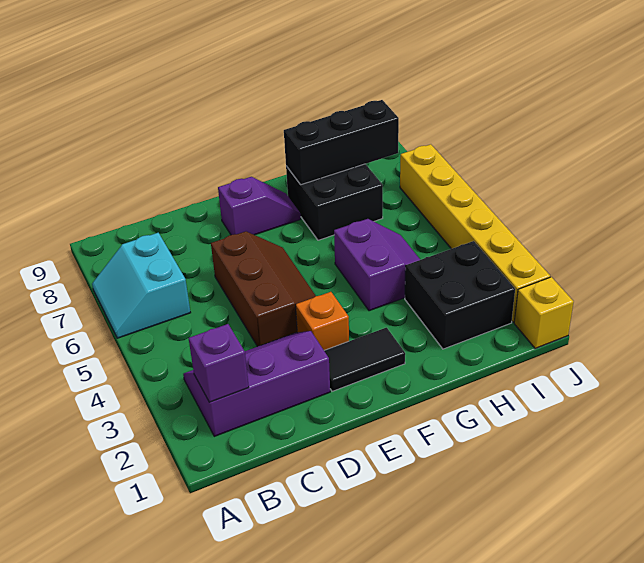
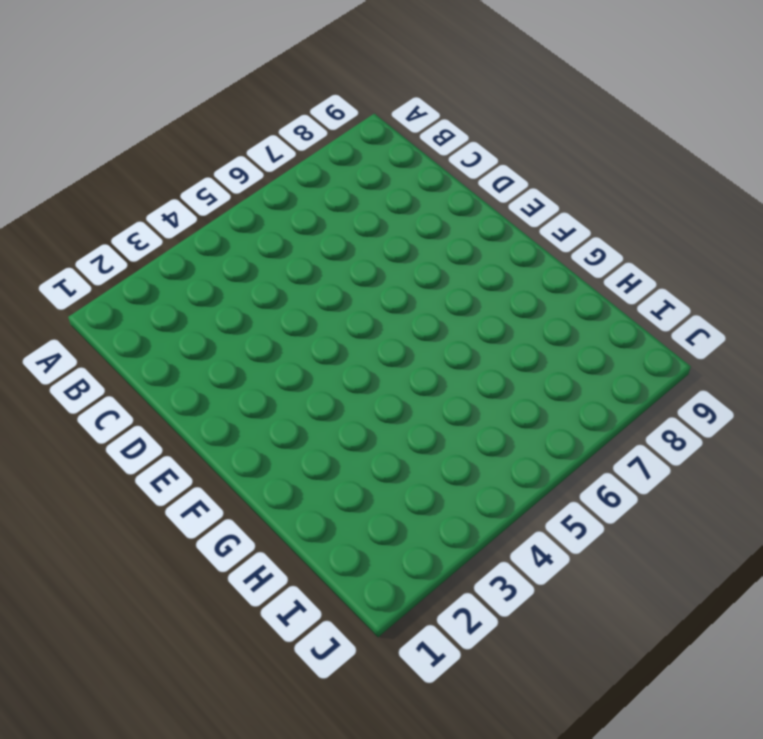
none -> cyan 2x2 slope [92,233,191,338]
none -> purple 2x3 slope [183,331,330,436]
none -> brown 2x3 slope [211,231,316,347]

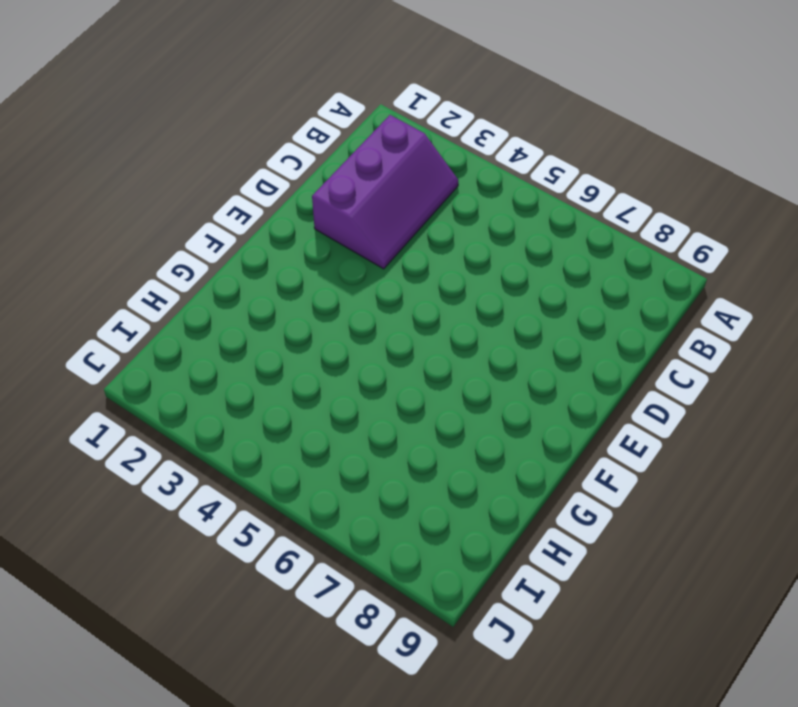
none -> cyan 2x2 slope [92,233,191,338]
none -> brown 2x3 slope [211,231,316,347]
none -> black 1x2 tile [324,328,405,391]

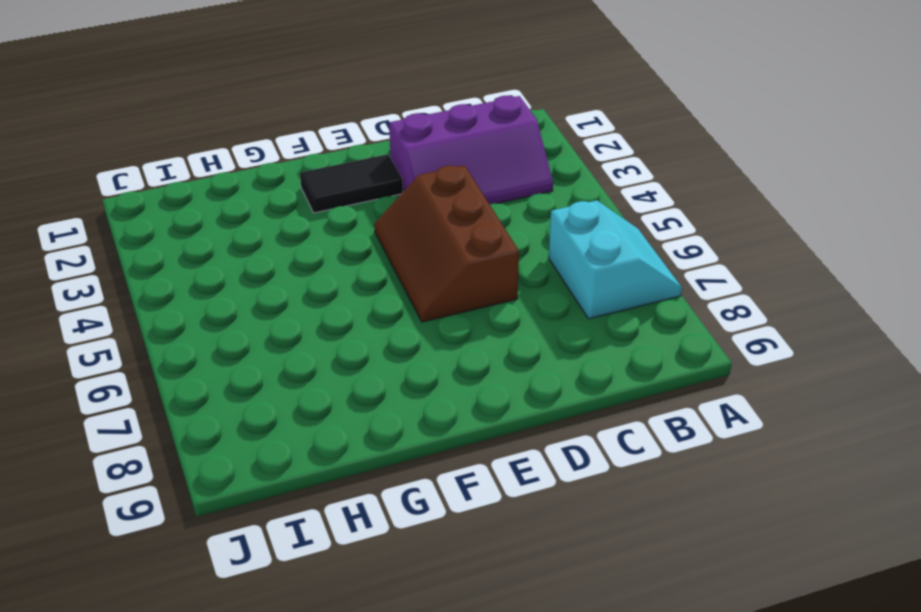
none -> orange 1x1 brick [296,292,349,350]
none -> purple 1x2 slope [218,177,301,235]
none -> purple 2x2 slope [334,219,420,311]

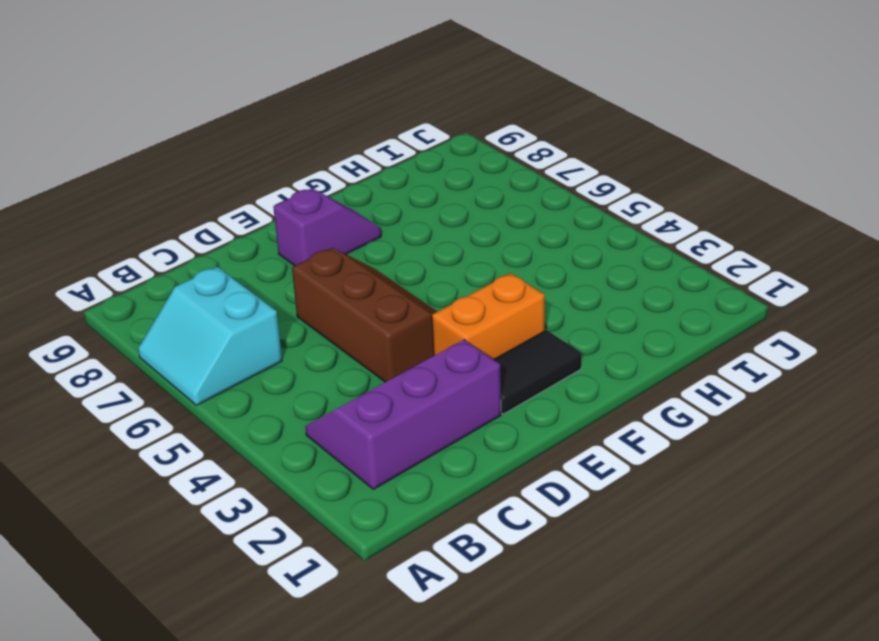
orange 1x2 brick [432,273,545,359] -> orange 1x1 brick [296,292,349,350]
none -> purple 2x2 slope [334,219,420,311]
none -> black 2x2 brick [286,164,383,240]
none -> black 2x2 brick [405,241,515,349]

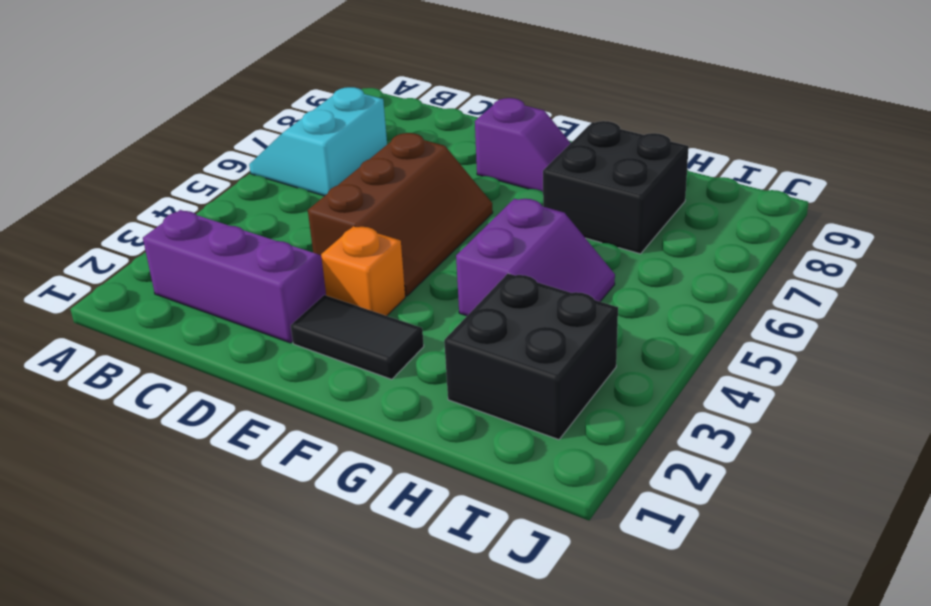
none -> yellow 1x1 brick [514,277,574,348]
none -> yellow 1x6 brick [400,144,550,322]
none -> purple 1x1 brick [189,324,249,402]

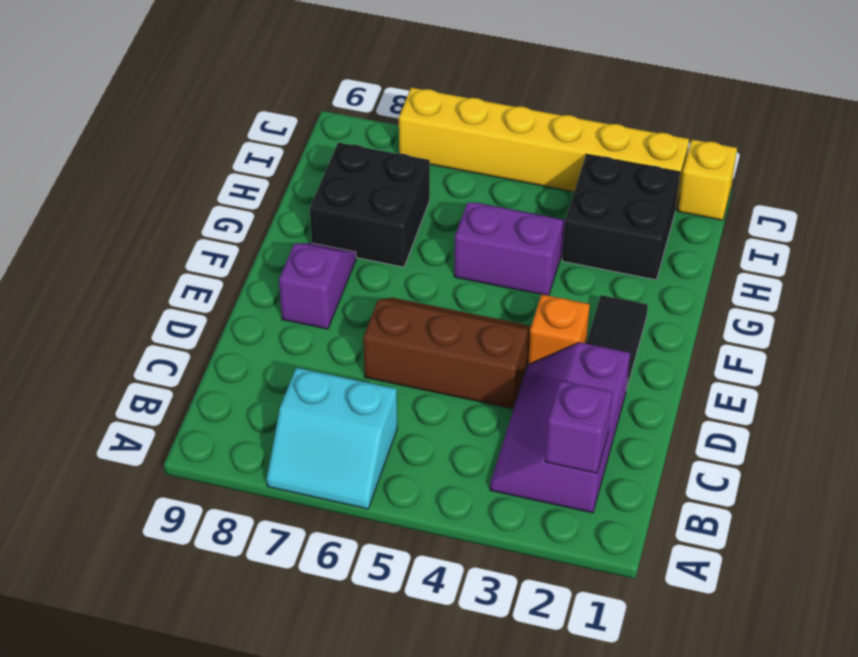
none -> black 1x3 brick [284,100,399,185]

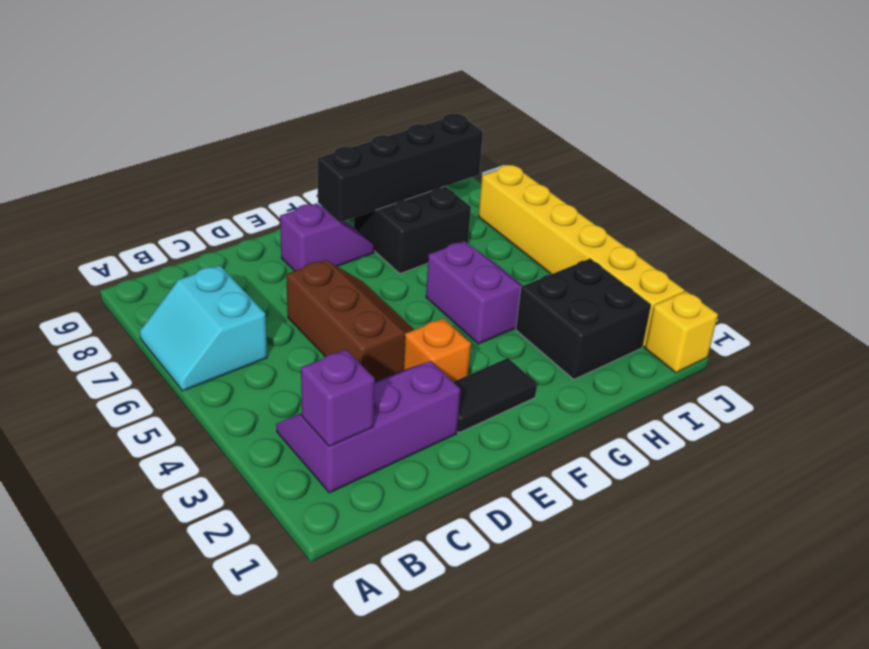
black 1x4 brick [317,114,483,222] -> black 1x3 brick [284,100,399,185]

